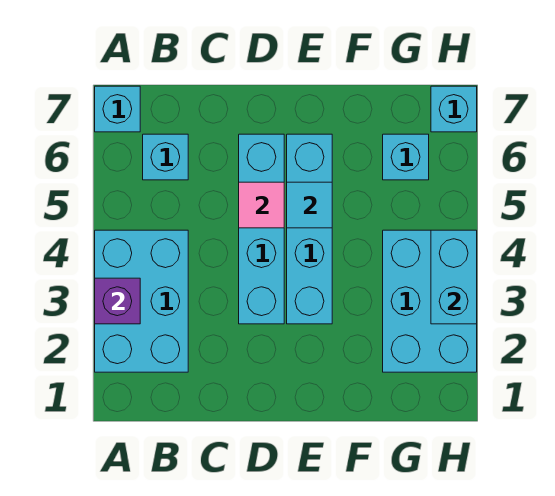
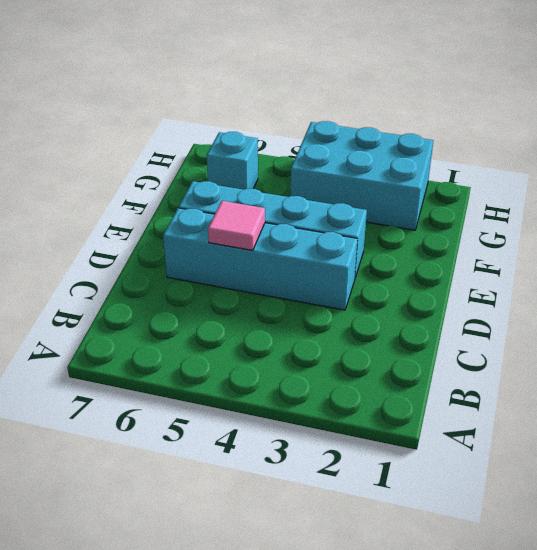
none -> cyan 2x3 brick [95,230,188,372]
none -> cyan 1x1 brick [95,86,140,132]
none -> cyan 1x1 brick [143,134,188,180]

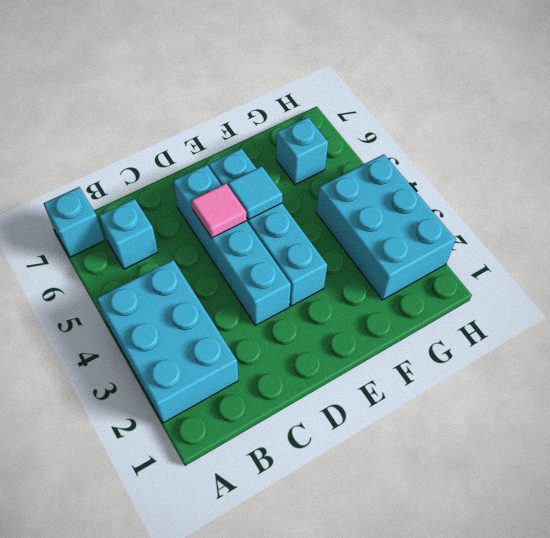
none -> cyan 1x1 brick [431,86,477,132]
none -> purple 1x1 brick [95,278,140,324]
none -> cyan 1x2 brick [431,230,477,324]

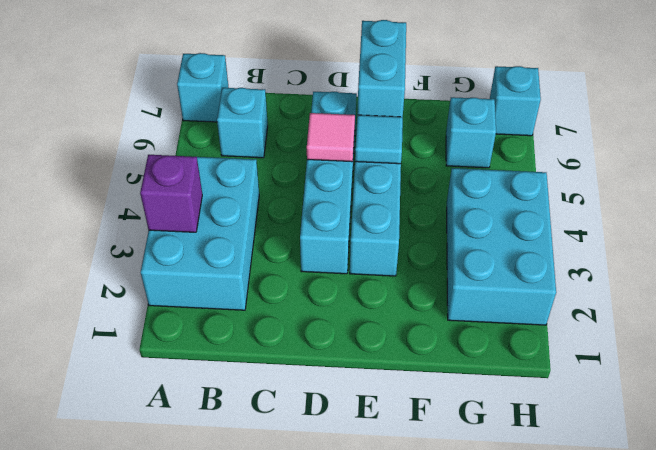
cyan 1x2 brick [357,20,406,117] -> cyan 1x2 brick moved to [431,230,477,324]

